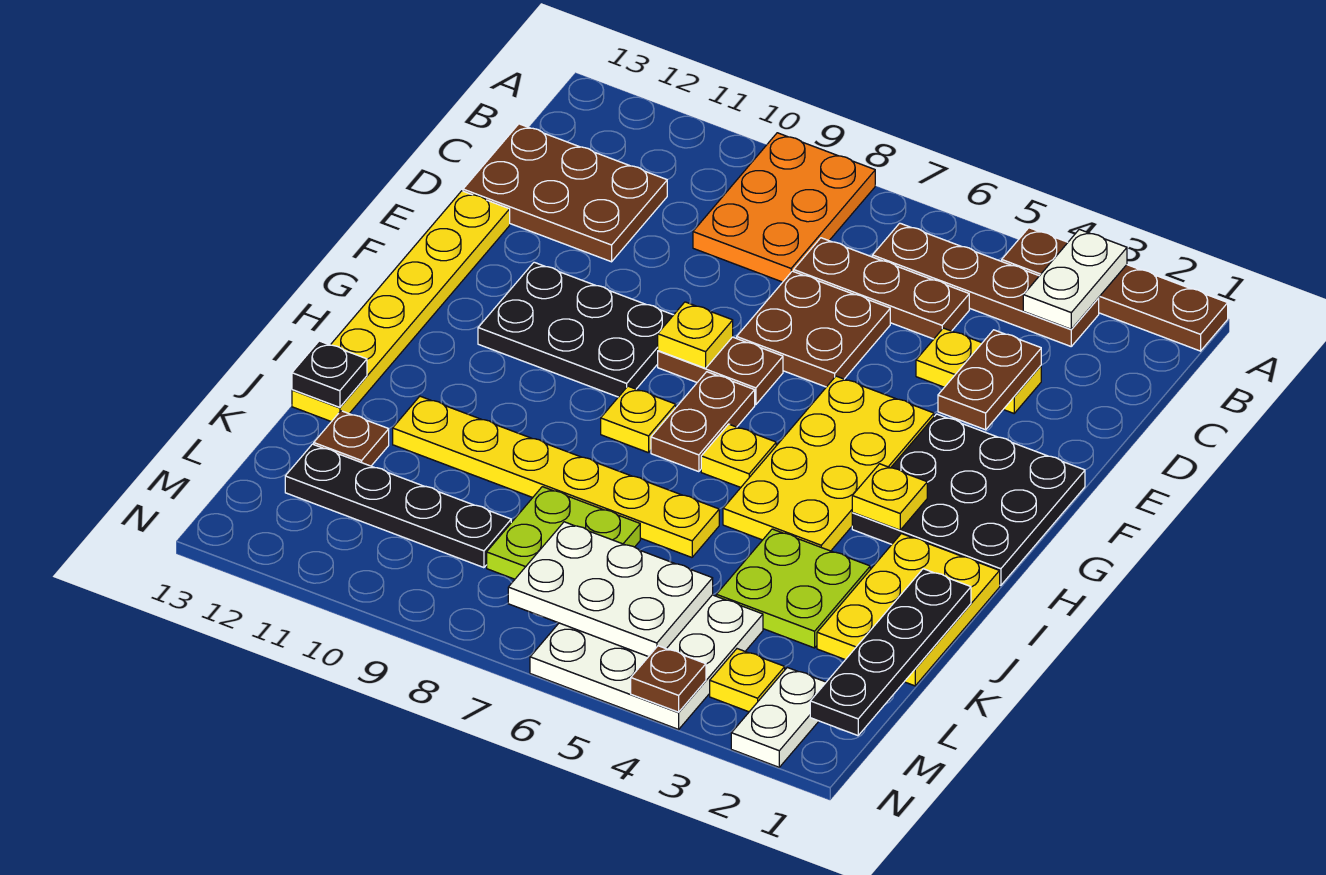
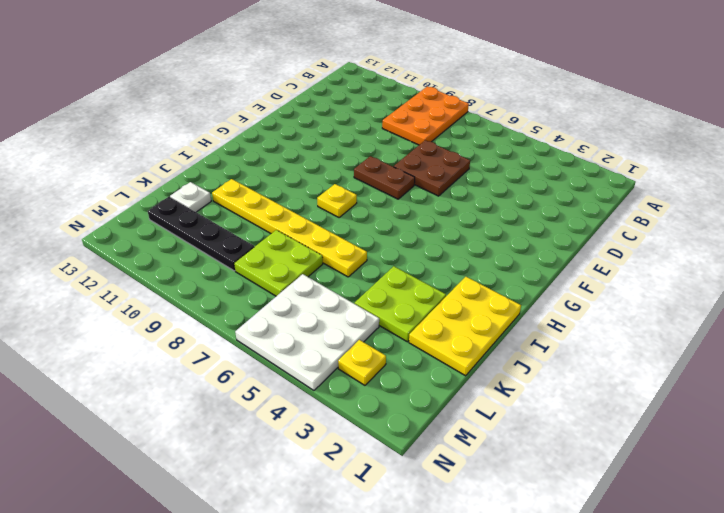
white 1x1 plate [170,182,211,212] -> brown 1x1 plate [314,411,389,466]
none -> brown 1x4 plate [1002,228,1228,351]
none -> brown 1x4 plate [872,223,1099,346]
none -> brown 1x3 plate [794,238,969,339]
none -> brown 2x3 plate [463,124,667,262]

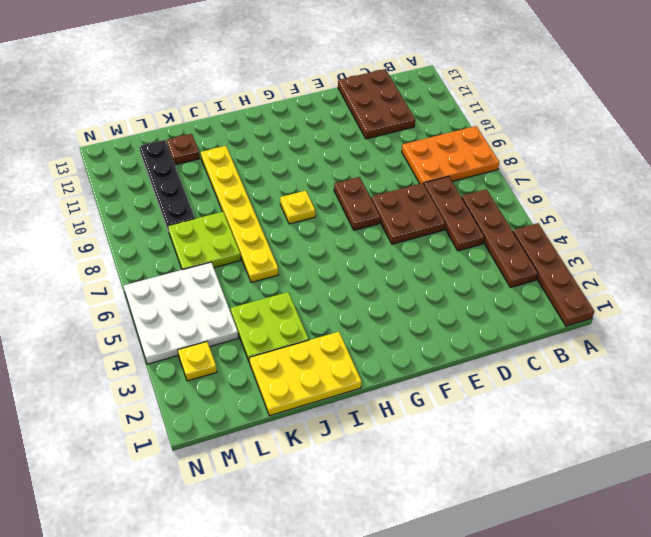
none -> yellow 1x2 plate [916,328,1041,413]
none -> yellow 1x6 plate [292,191,510,422]
none -> black 3x3 plate [852,414,1085,585]
none -> yellow 2x4 plate [723,376,934,551]

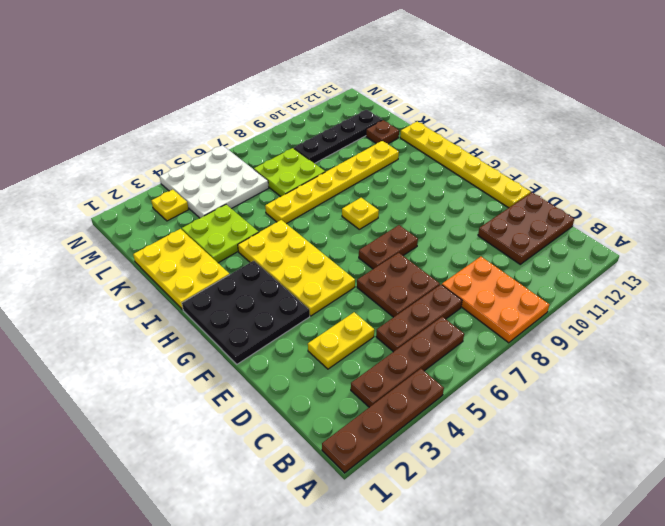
none -> black 2x3 plate [478,262,673,397]
none -> brown 1x2 plate [651,372,755,472]
none -> yellow 1x1 plate [701,424,776,487]
none -> white 1x2 plate [731,668,826,767]

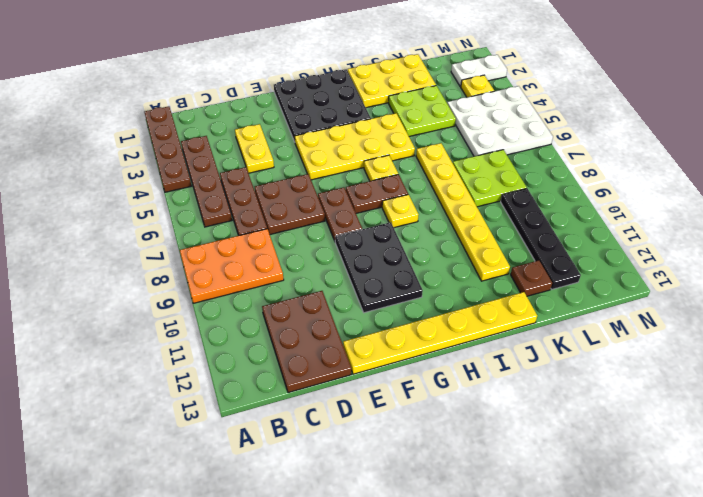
none -> white 1x2 plate [1023,229,1127,329]
none -> brown 1x2 plate [938,330,1041,430]
none -> yellow 1x1 plate [658,302,733,368]
none -> yellow 1x1 plate [852,464,927,530]

